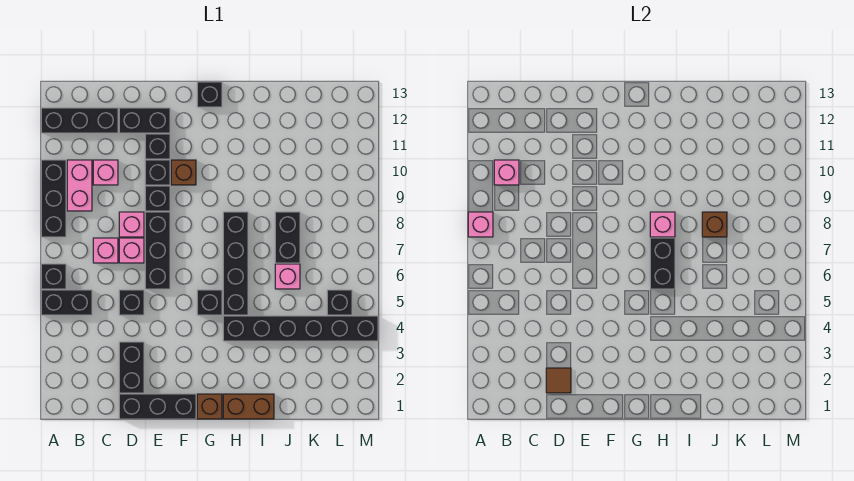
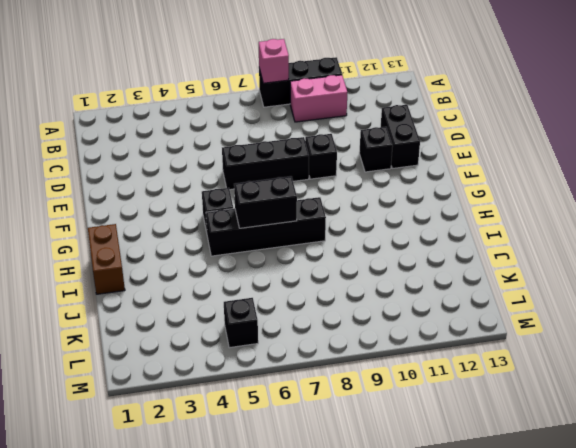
none -> black 1x2 brick [41,290,92,315]
none -> black 1x1 brick [41,264,66,289]
none -> black 1x3 brick [41,108,118,133]
none -> pink 1x1 brick [93,238,118,263]

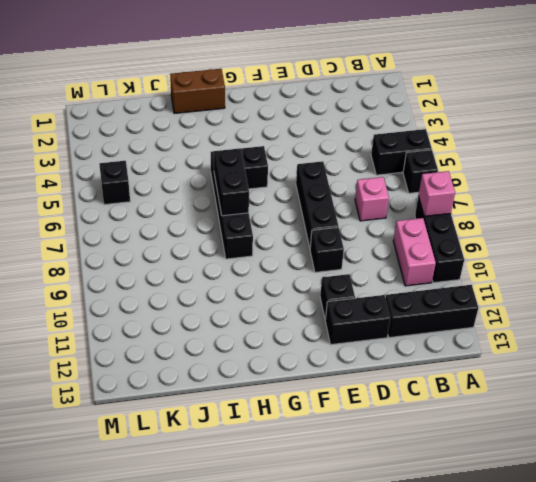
none -> pink 1x1 brick [93,160,118,185]
none -> black 1x3 brick [119,394,196,419]
none -> black 1x2 brick [119,342,144,393]
none -> black 1x1 brick [119,290,144,315]

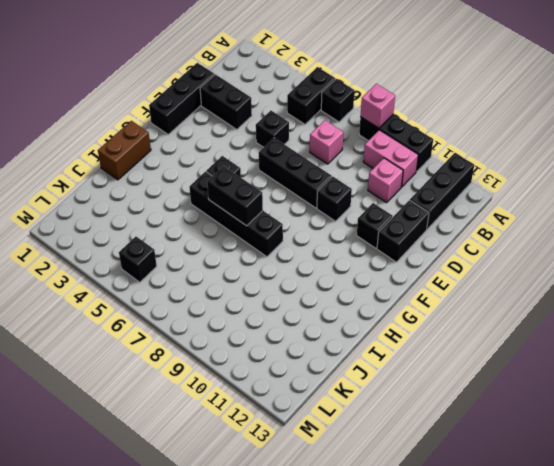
none -> pink 1x1 brick [119,238,144,263]
none -> pink 1x1 brick [119,212,144,237]
none -> black 1x1 brick [145,160,170,185]
none -> brown 1x1 brick [171,160,196,185]

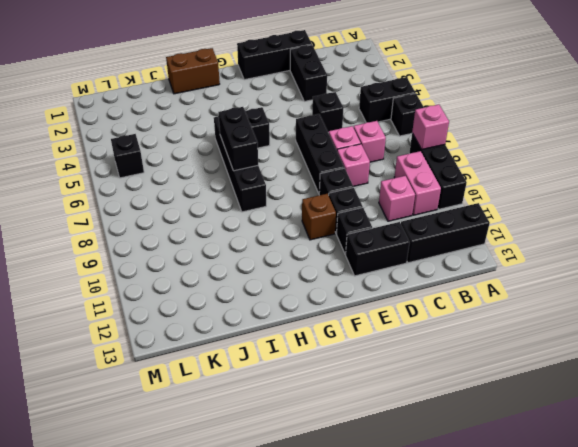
none -> brown 1x1 brick [197,394,222,419]
none -> black 1x1 brick [197,82,222,107]
none -> black 1x6 brick [223,316,378,341]
none -> pink 1x1 brick [275,264,300,289]

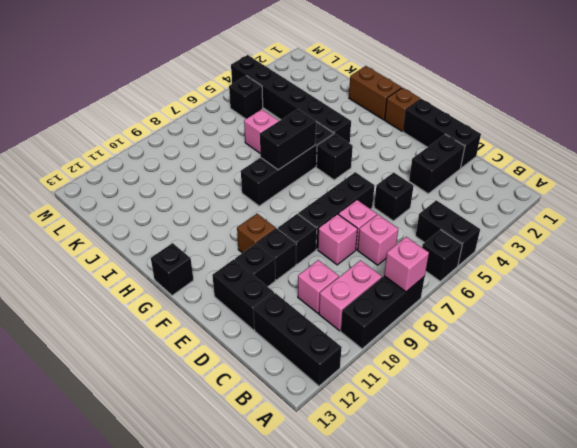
none -> black 1x2 brick [275,212,300,263]
none -> pink 1x1 brick [494,160,519,185]
none -> brown 1x1 tile [546,368,571,393]
none -> pink 1x1 brick [650,212,675,237]

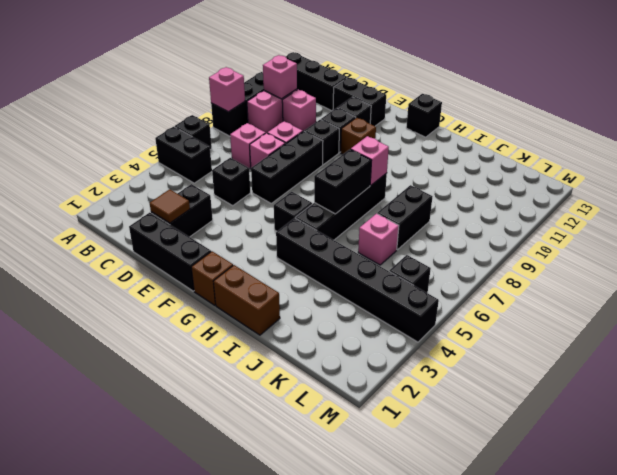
none -> brown 1x1 brick [702,212,727,237]

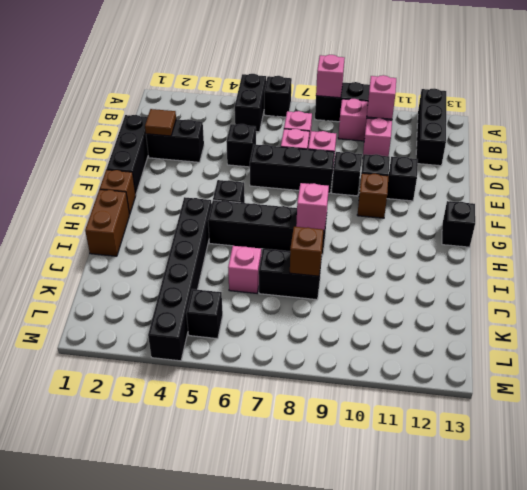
none -> black 1x2 brick [119,108,170,133]
none -> black 1x2 brick [650,238,675,289]

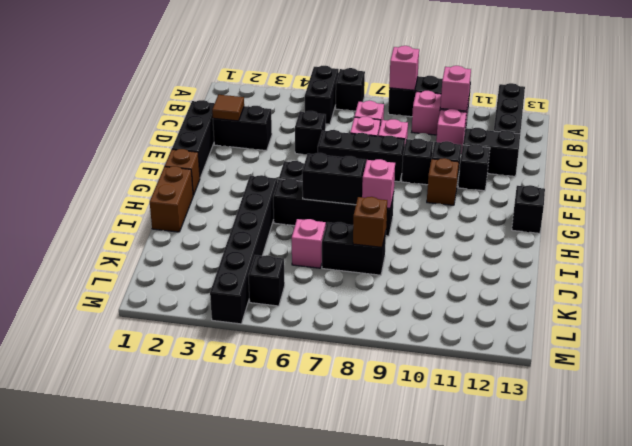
black 1x2 brick [463,128,520,176] -> black 1x2 brick turned to [119,108,170,133]

